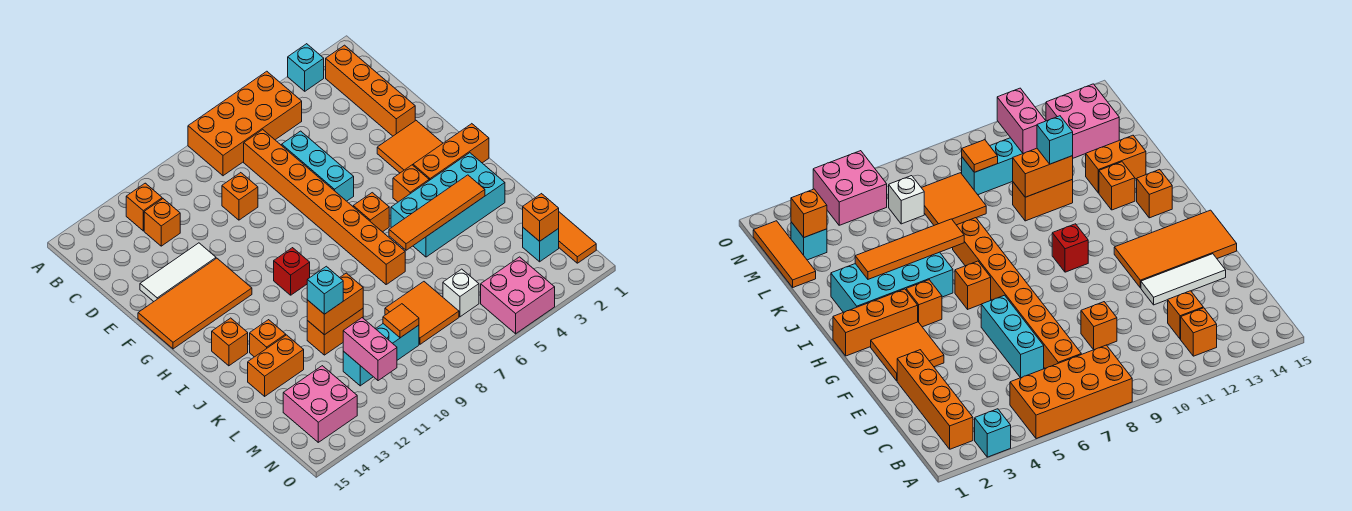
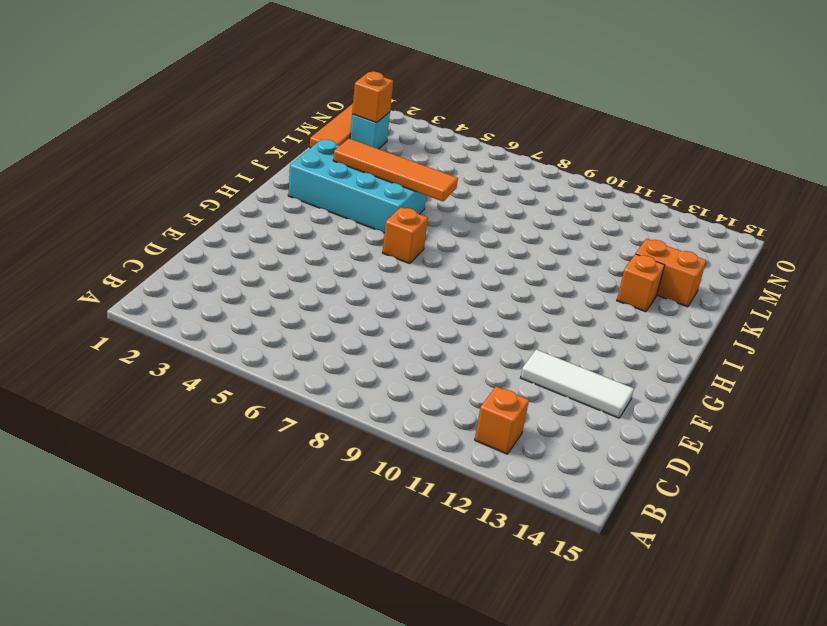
none -> cyan 1x1 brick [288,44,324,91]
none -> orange 2x4 brick [188,71,302,176]
none -> orange 1x4 brick [326,45,415,136]
none -> orange 1x8 brick [244,130,405,284]

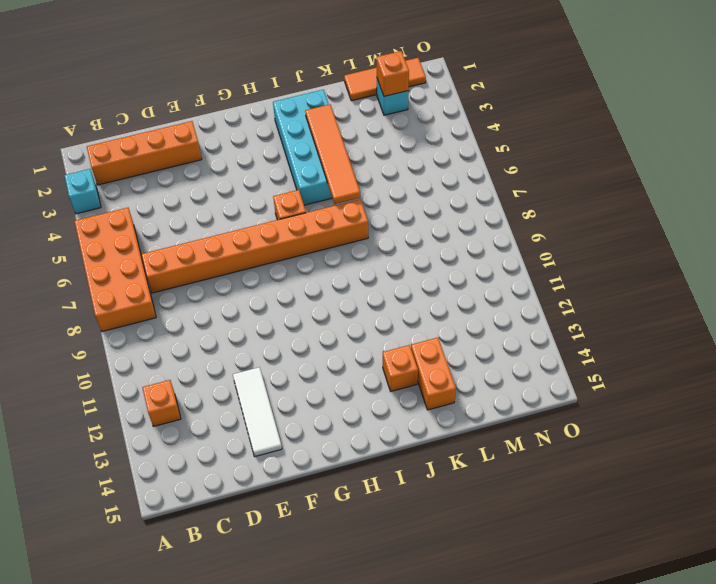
none -> orange 1x1 brick [144,199,180,246]
none -> cyan 1x3 brick [282,131,354,201]
none -> orange 1x1 brick [222,173,258,220]
none -> orange 2x2 tile [377,121,443,173]

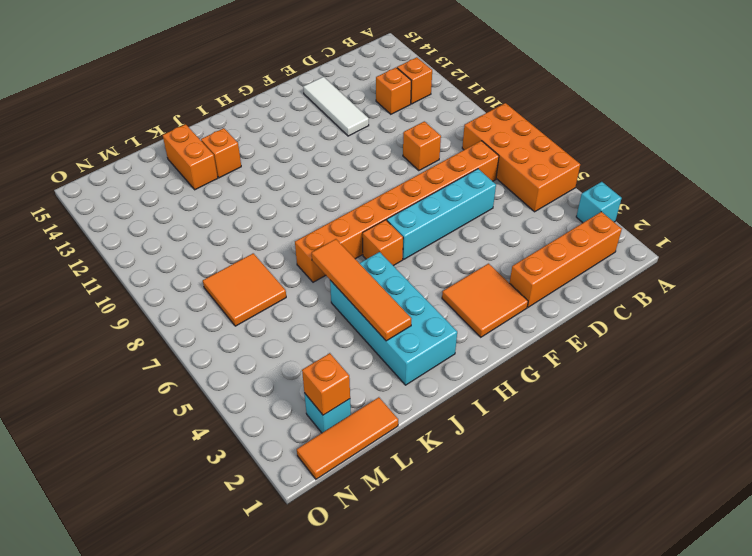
cyan 1x4 brick [387,169,496,259] -> cyan 1x3 brick [282,131,354,201]
none -> orange 2x4 tile [138,258,252,349]
none -> orange 1x3 brick [413,124,489,180]
none -> orange 1x1 brick [393,165,429,202]
none -> red 1x1 brick [274,248,310,295]

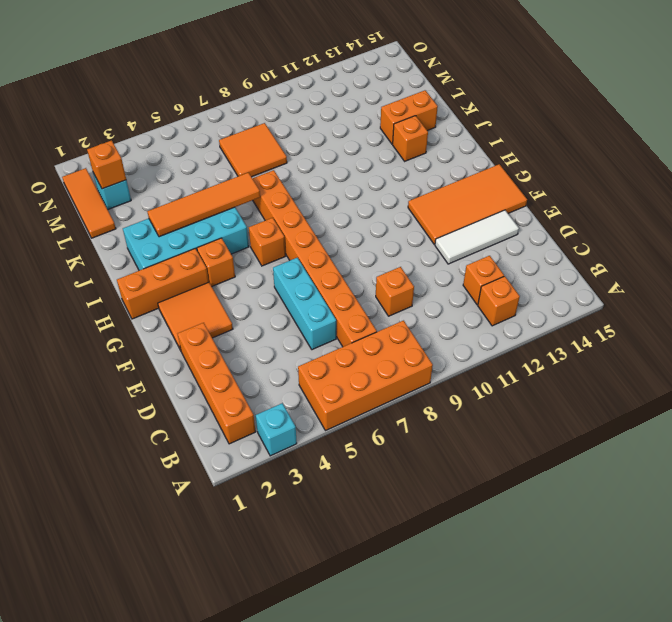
none -> red 1x1 brick [274,248,310,295]
none -> orange 1x1 brick [212,318,248,366]
none -> orange 1x2 brick [307,309,363,355]
none -> white 1x1 brick [443,269,479,317]

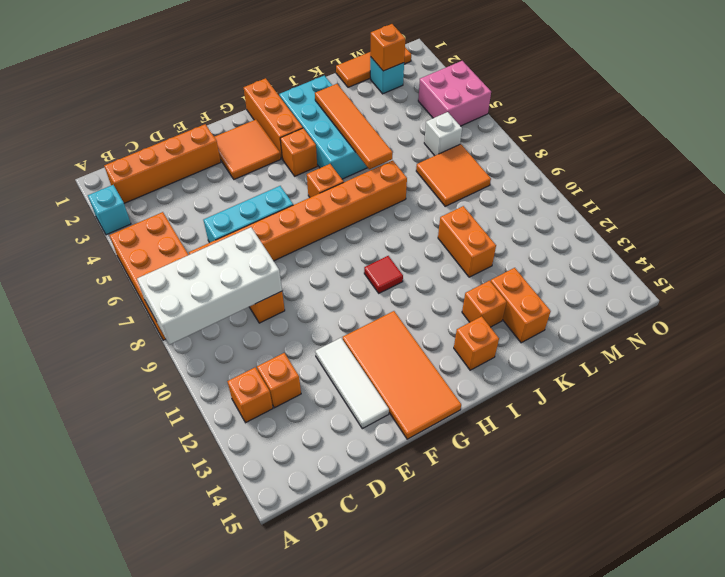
white 2x4 brick [137,227,282,345] -> none
red 1x1 tile [364,256,403,293] -> red 1x1 brick [274,248,310,295]
none -> cyan 1x3 brick [343,324,419,386]
none -> pink 2x2 brick [283,366,357,442]
none -> orange 1x2 brick [307,273,363,335]
none -> orange 1x1 tile [383,304,419,338]

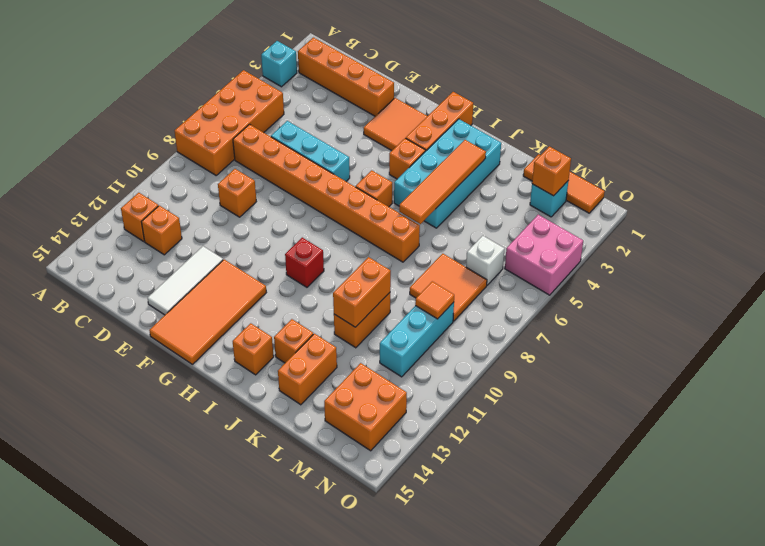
orange 2x2 brick [324,363,407,451] -> pink 2x2 brick [283,366,357,442]
none -> pink 1x2 brick [343,318,397,381]
none -> cyan 1x1 brick [307,266,343,314]

